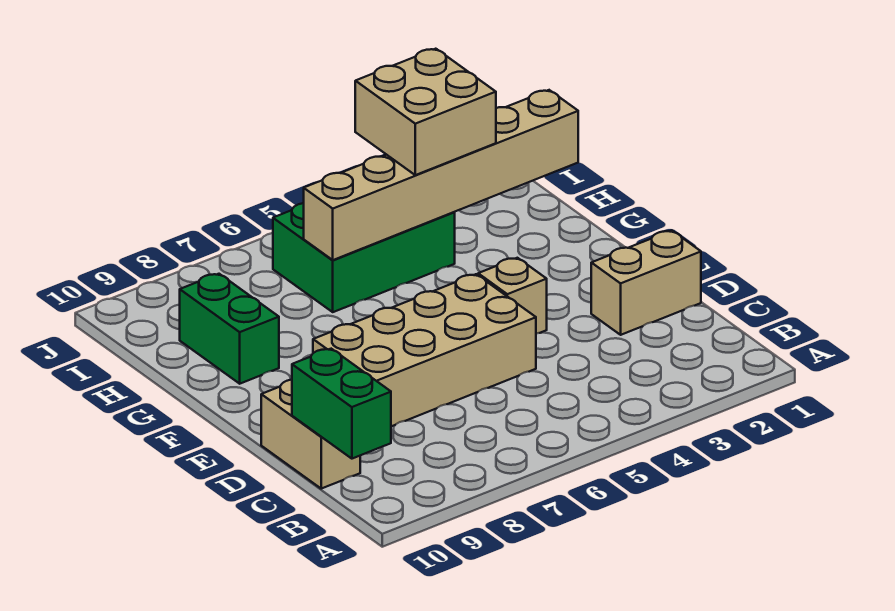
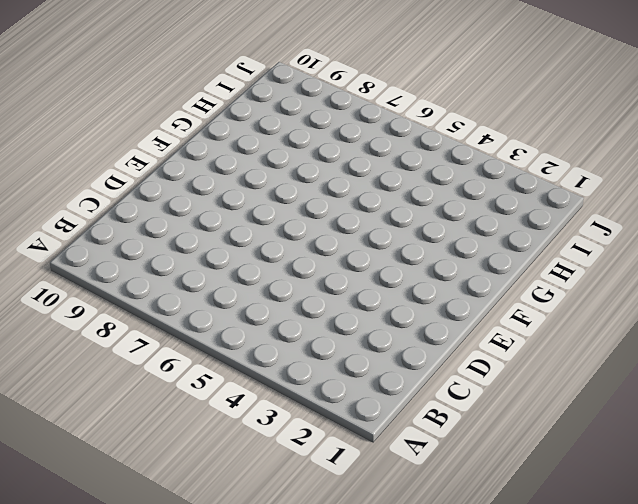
none -> tan 1x2 brick [261,380,360,489]
none -> tan 1x2 brick [591,231,701,335]

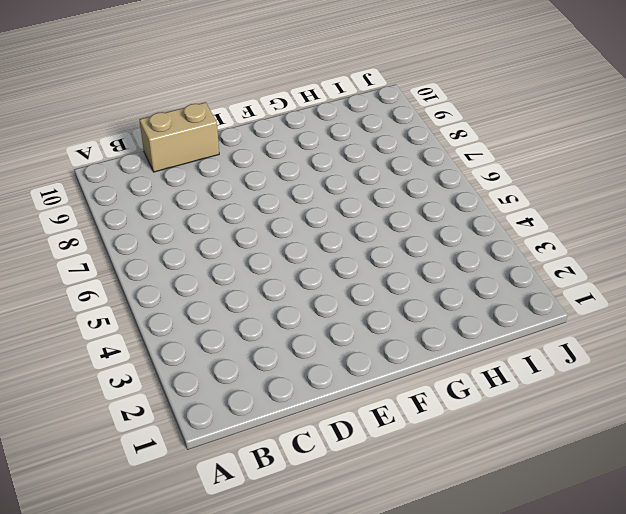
none -> tan 1x2 brick [591,231,701,335]
none -> tan 2x4 brick [313,274,536,426]

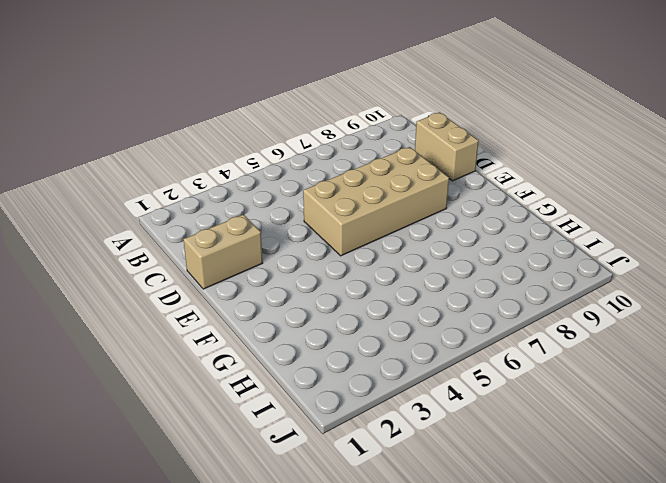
none -> tan 1x1 brick [478,258,547,334]
none -> green 1x2 brick [180,274,279,384]

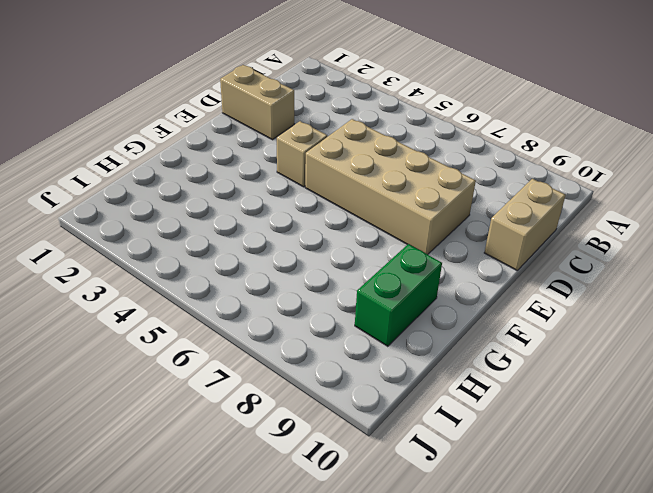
none -> green 2x3 brick [273,203,455,312]
none -> green 1x2 brick [292,349,391,459]

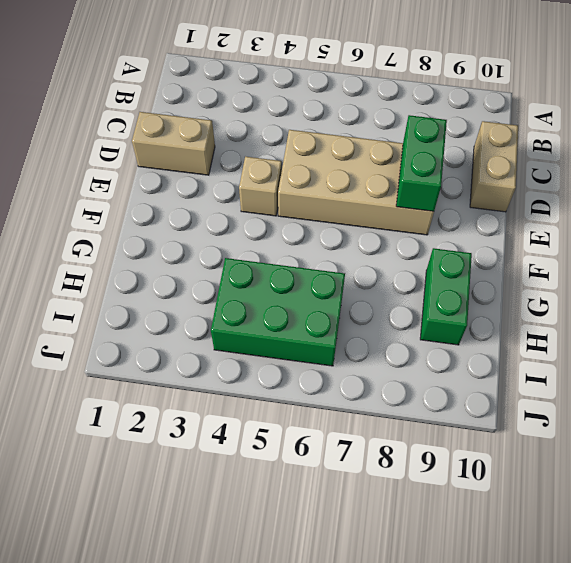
green 1x2 brick [396,115,447,211] -> green 1x2 brick moved to [292,349,391,459]
none -> tan 1x6 brick [304,90,578,260]
none -> tan 2x2 brick [355,49,496,175]

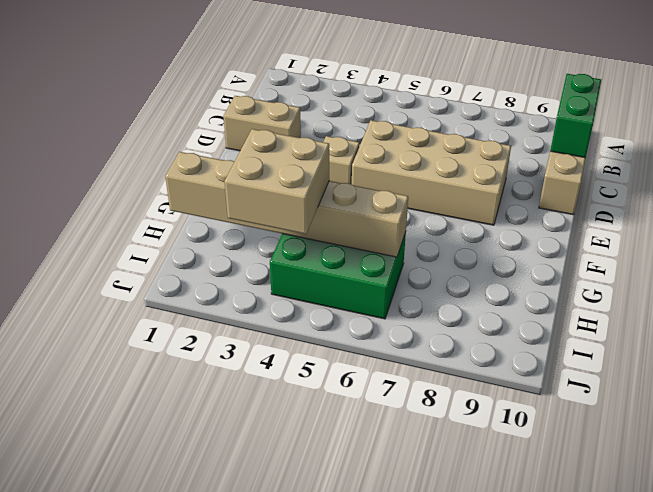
none -> green 1x2 brick [180,274,279,384]

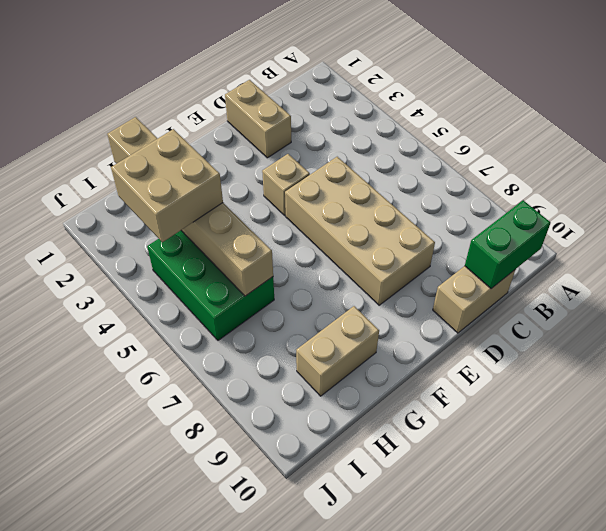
tan 1x2 brick [296,306,379,396] -> green 1x2 brick [180,274,279,384]

